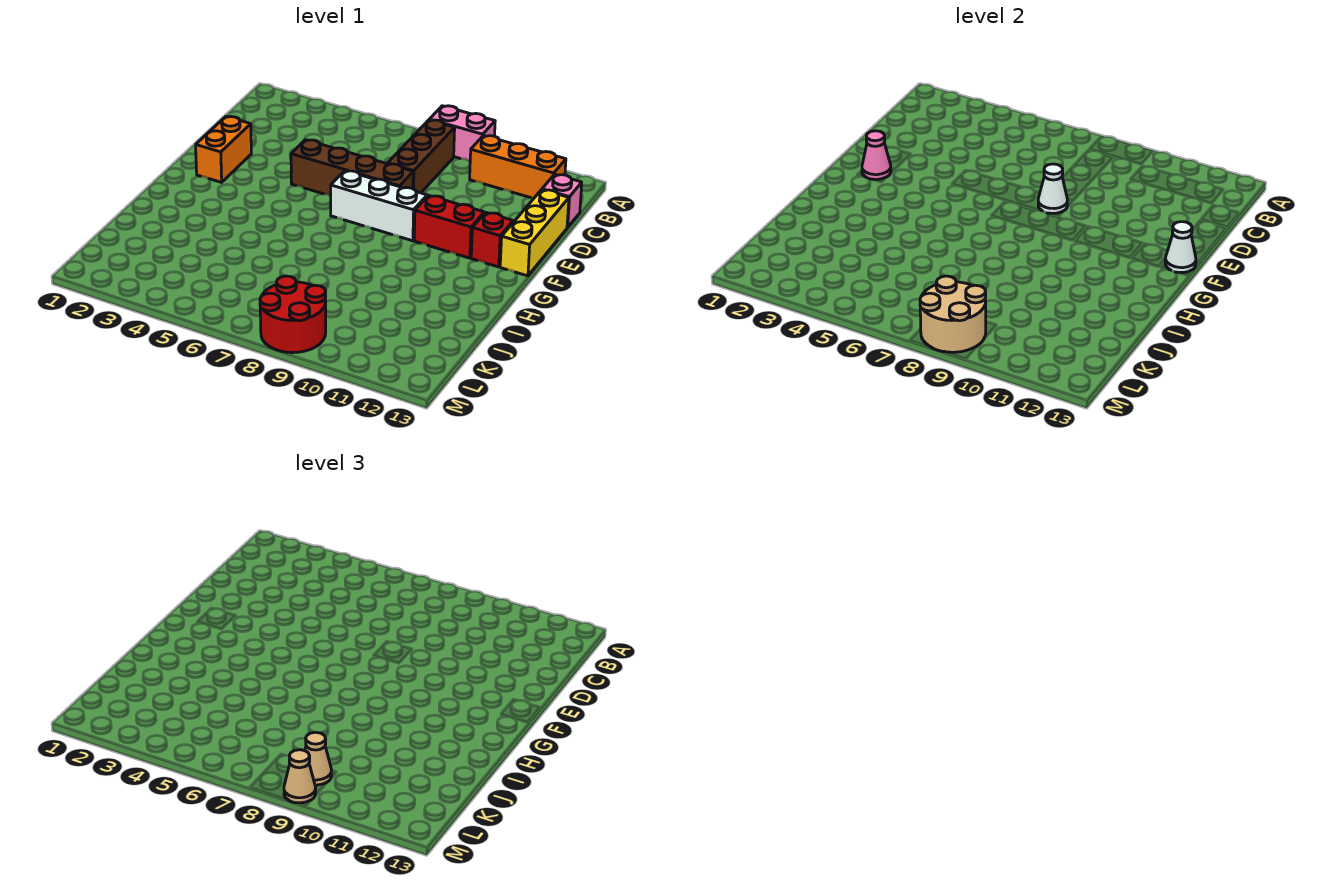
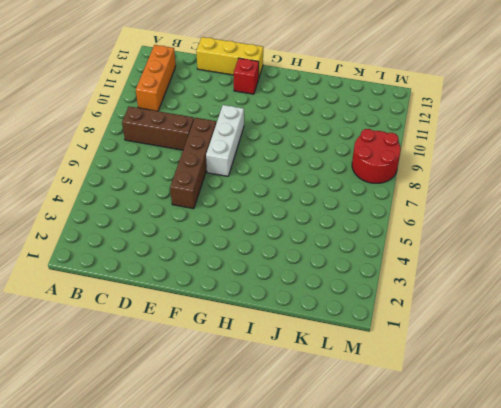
none -> pink 1x2 brick [429,106,495,161]
none -> pink 1x1 brick [542,174,582,228]
none -> orange 1x2 brick [196,117,251,182]

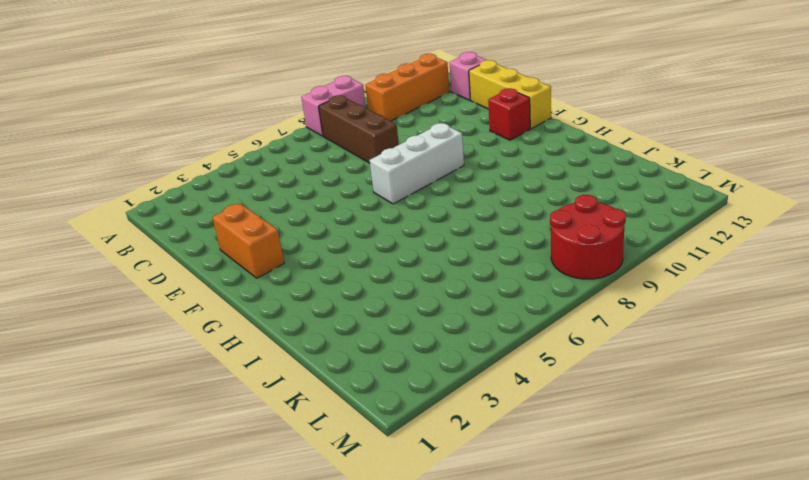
none -> brown 1x4 brick [291,140,413,196]
none -> red 1x2 brick [414,195,484,258]
none -> white 1x1 cone [1038,164,1067,214]

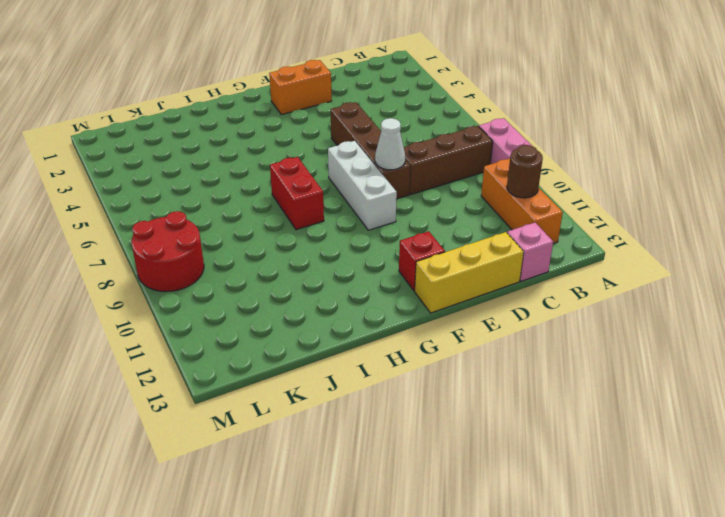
brown 1x1 round brick [507,145,543,198] -> none
red 1x2 brick [270,157,324,230] -> red 1x2 brick moved to [414,195,484,258]
none -> pink 1x1 cone [862,131,891,180]
none -> white 1x1 cone [1165,222,1196,273]
none -> tan 2x2 round brick [920,276,986,352]

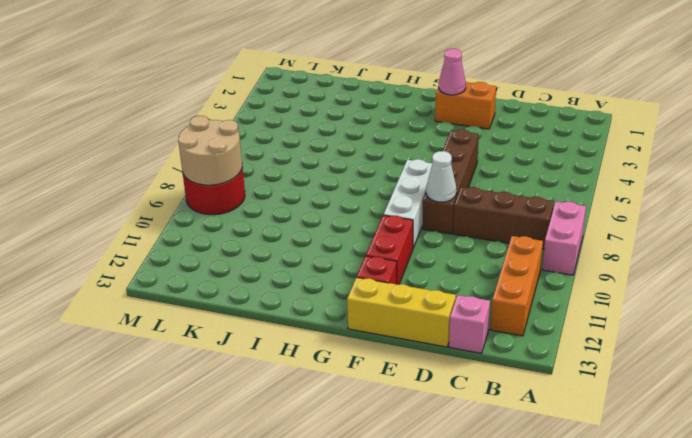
none -> white 1x1 cone [1165,222,1196,273]
none -> tan 1x1 cone [305,732,331,785]
none -> tan 1x1 cone [284,750,316,803]

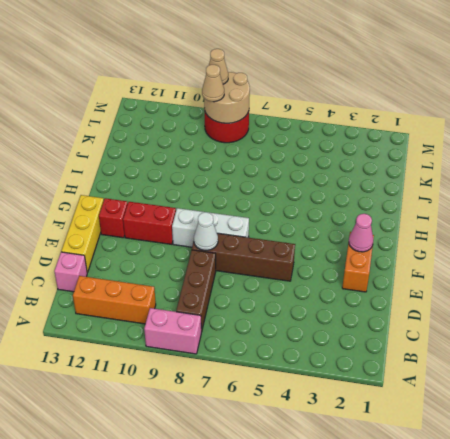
none -> white 1x1 cone [1165,222,1196,273]

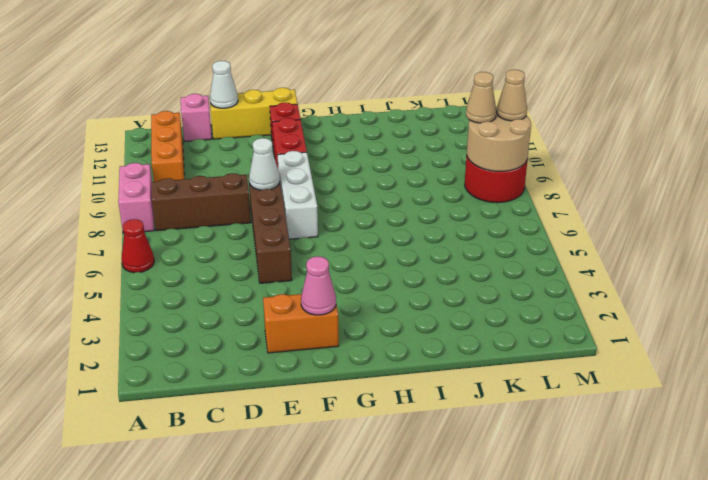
red 1x1 cone [121,219,154,273] -> none
white 1x1 cone [210,61,238,108] -> white 1x1 cone moved to [1165,222,1196,273]

